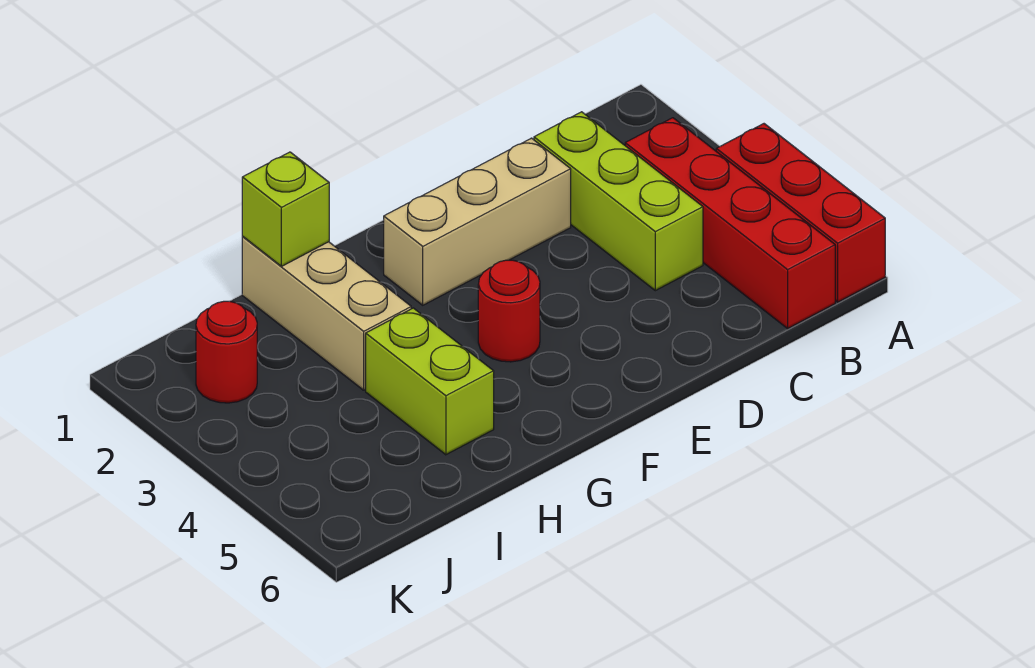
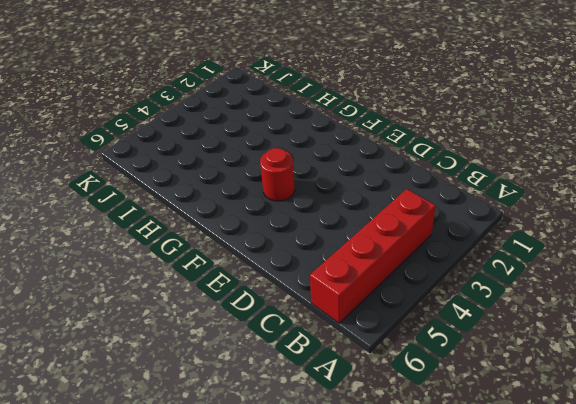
none -> red 1x3 brick [716,124,885,302]
none -> lime 1x3 brick [534,112,703,291]

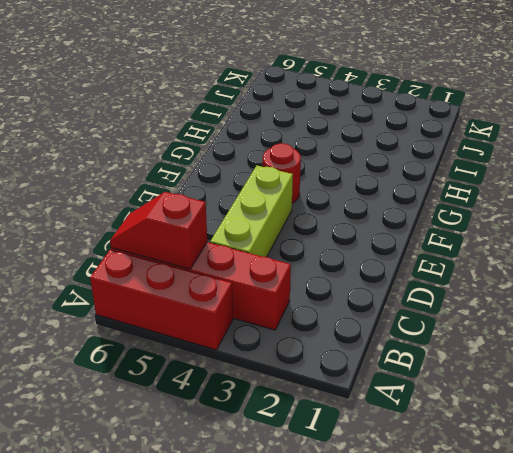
red 1x2 slope [110,192,207,269] -> none
lime 1x3 brick [210,166,293,257] -> lime 1x3 brick turned to [534,112,703,291]
none -> tan 1x3 brick [384,138,571,305]
none -> tan 1x3 brick [242,237,411,390]

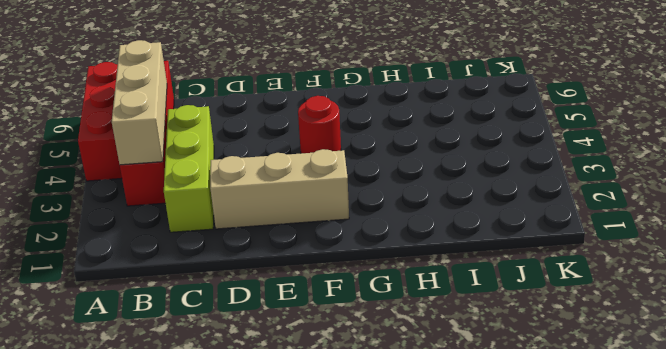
tan 1x3 brick [112,40,167,165] -> tan 1x3 brick moved to [242,237,411,390]
none -> lime 1x2 brick [366,308,494,455]
none -> red 1x1 round brick [196,301,257,403]

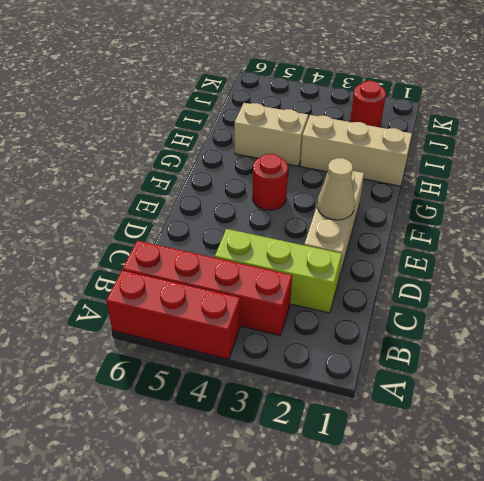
tan 1x1 cone [317,158,355,220] -> none
tan 1x2 brick [234,103,308,166] -> lime 1x2 brick [366,308,494,455]
none -> lime 1x1 brick [242,152,329,266]

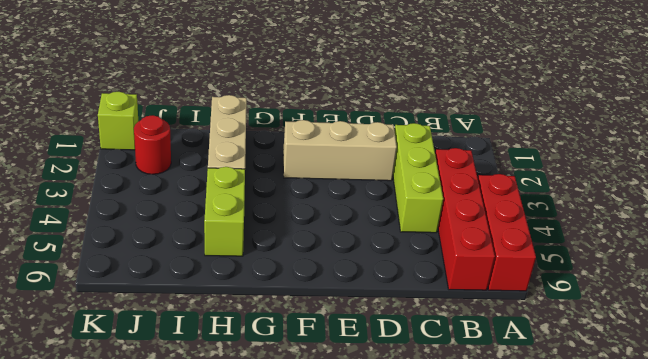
lime 1x1 brick [98,92,138,150] -> lime 1x1 brick moved to [242,152,329,266]
none -> red 1x1 round brick [478,260,540,362]

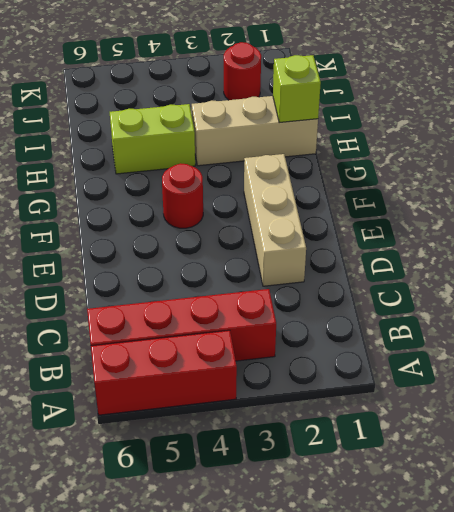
none -> lime 1x3 brick [534,112,703,291]

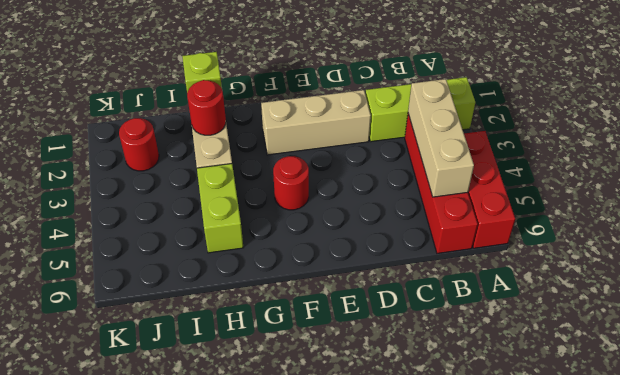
lime 1x3 brick [365,77,475,142] -> lime 1x3 brick turned to [534,112,703,291]
tan 1x3 brick [408,79,474,197] -> none
red 1x1 round brick [187,80,226,135] -> none

